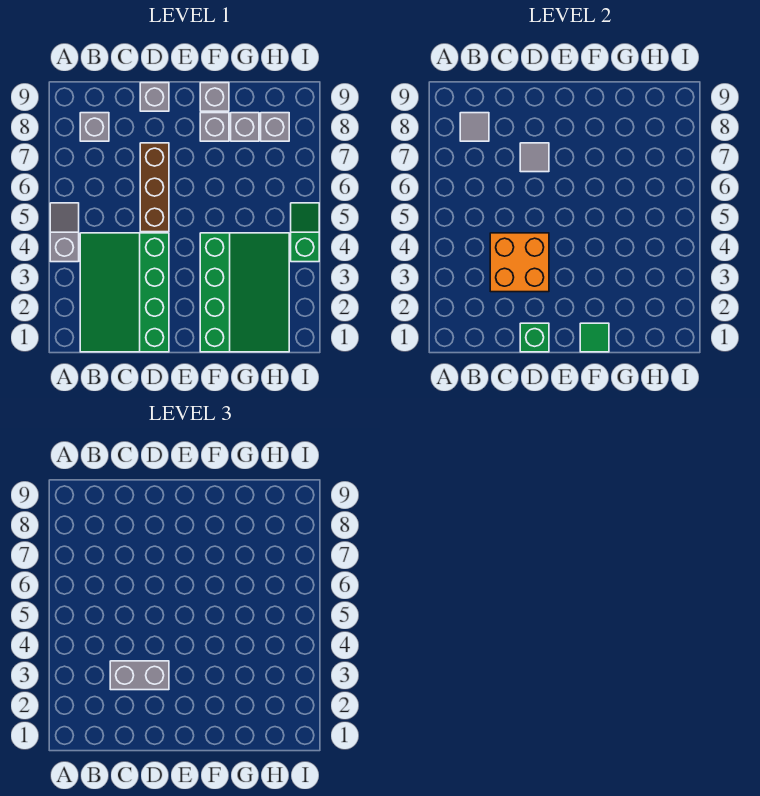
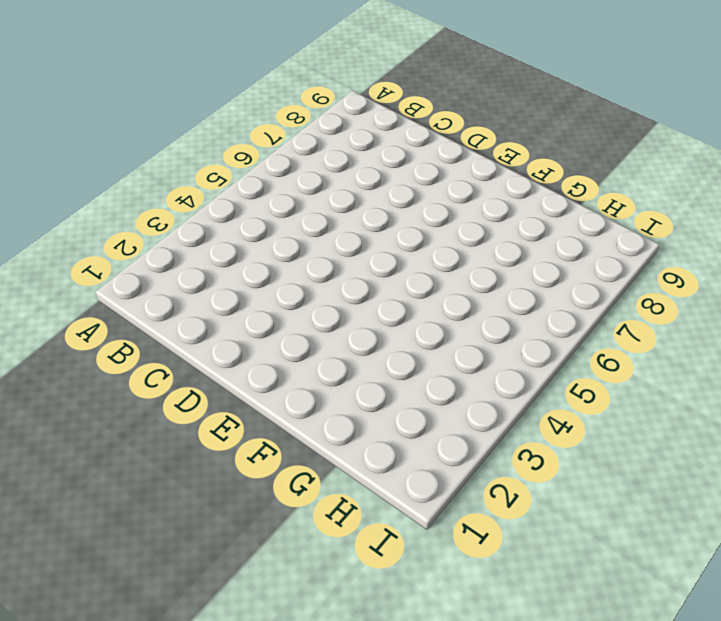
none -> grey 1x2 slope [50,203,79,262]
none -> green 3x4 slope [80,233,169,352]
none -> grey 1x1 brick [80,113,109,141]

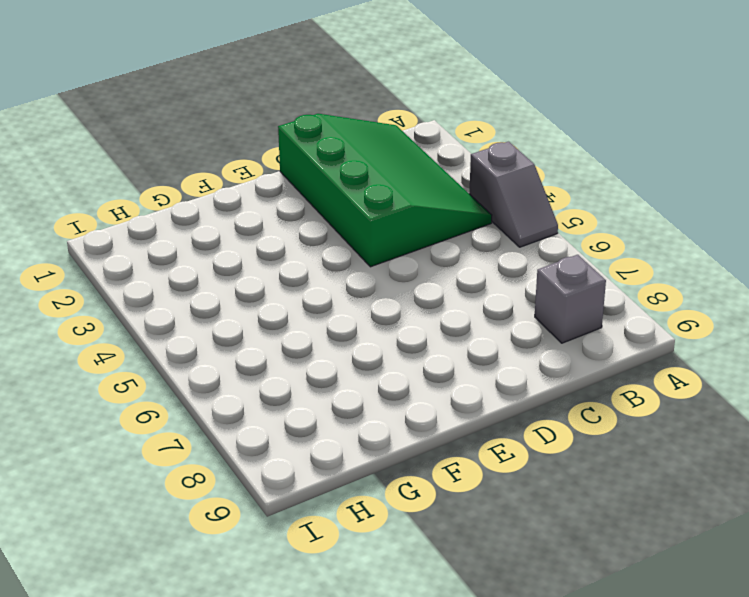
none -> brown 1x3 brick [140,143,169,232]
none -> grey 1x1 brick [140,83,169,111]
none -> green 3x4 slope [200,233,289,352]

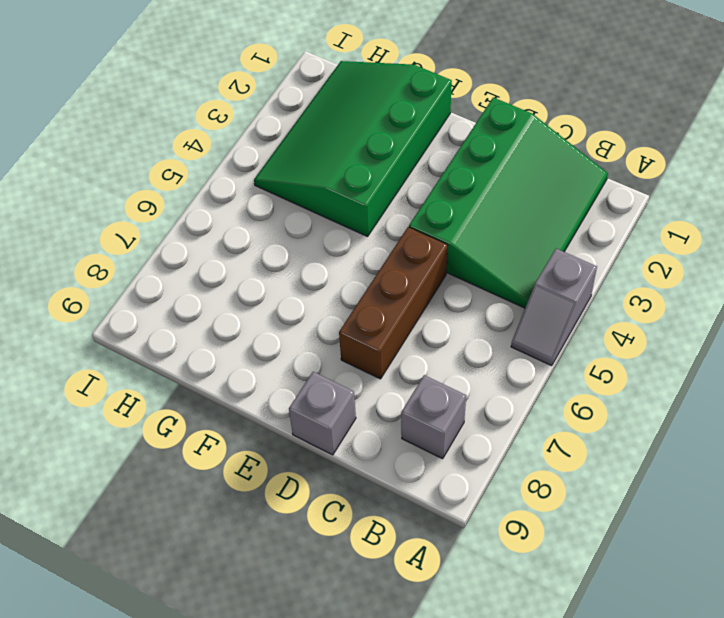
none -> grey 1x1 brick [200,113,229,141]
none -> grey 1x1 brick [200,83,229,111]
none -> grey 1x1 brick [231,113,259,141]

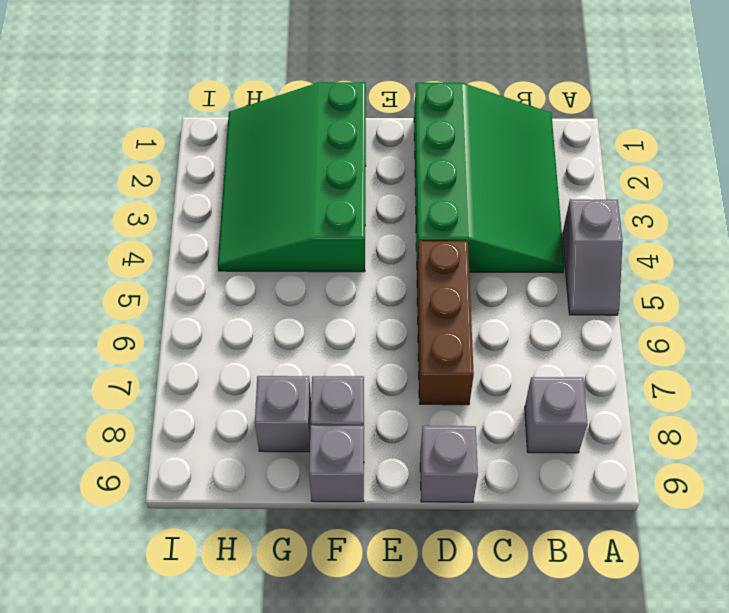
none -> grey 1x1 brick [261,113,289,141]
none -> green 1x2 slope [291,203,319,262]
none -> grey 1x1 tile [460,113,489,141]

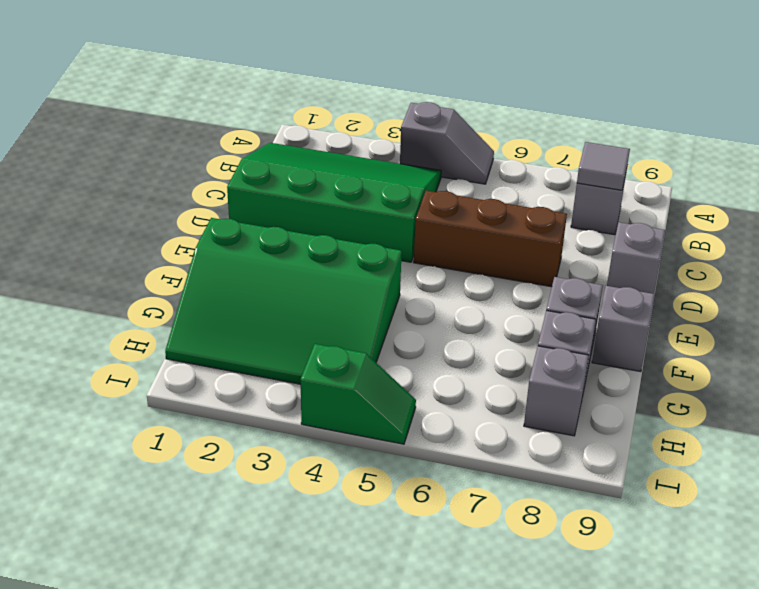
none -> orange 2x2 brick [490,233,549,292]
none -> green 1x1 brick [520,323,549,352]
none -> grey 1x1 tile [520,143,549,172]

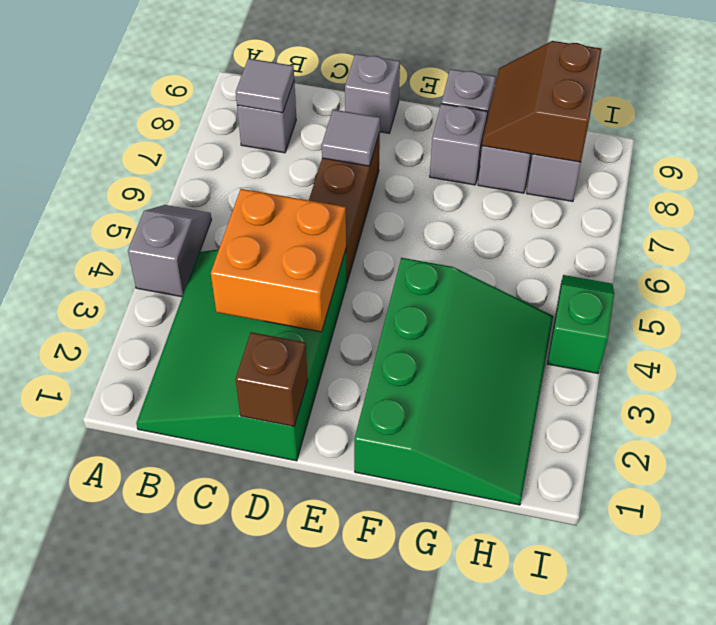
brown 1x1 brick [235,332,308,426] -> green 1x1 brick [520,323,549,352]
brown 2x2 slope [482,41,601,162] -> none
none -> green 1x1 tile [580,323,609,352]
none -> grey 1x2 brick [110,661,169,690]

